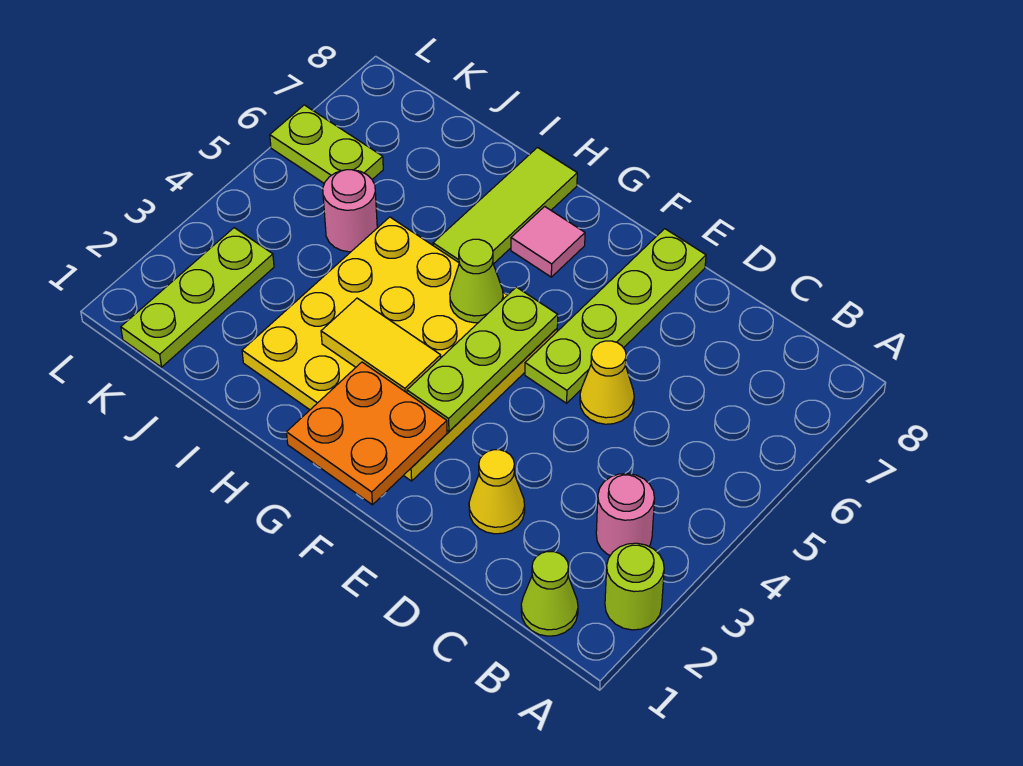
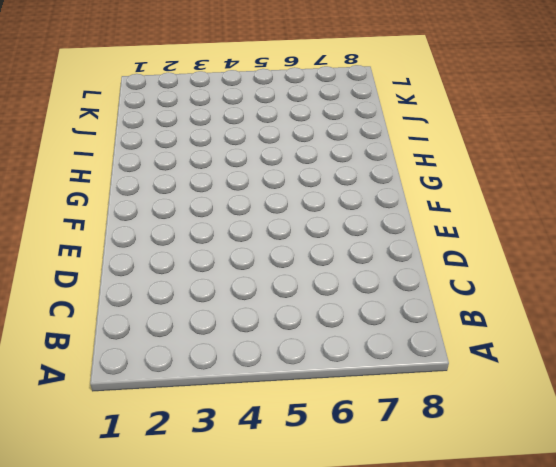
none -> lime 1x1 round brick [605,543,664,630]
none -> lime 1x1 cone [521,552,578,636]
none -> pink 1x1 round brick [596,474,655,555]

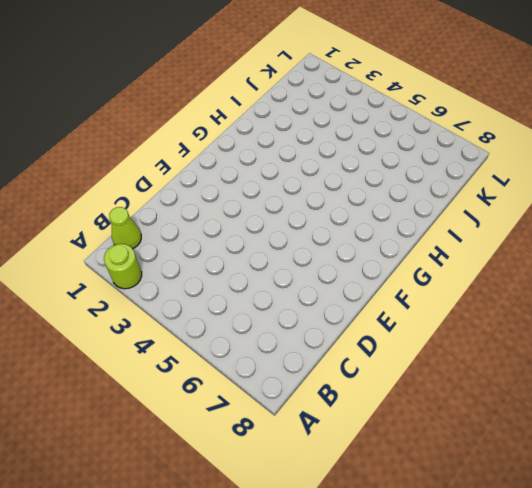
none -> pink 1x1 round brick [596,474,655,555]
none -> yellow 1x1 cone [469,450,525,534]
none -> yellow 1x1 cone [580,341,634,424]

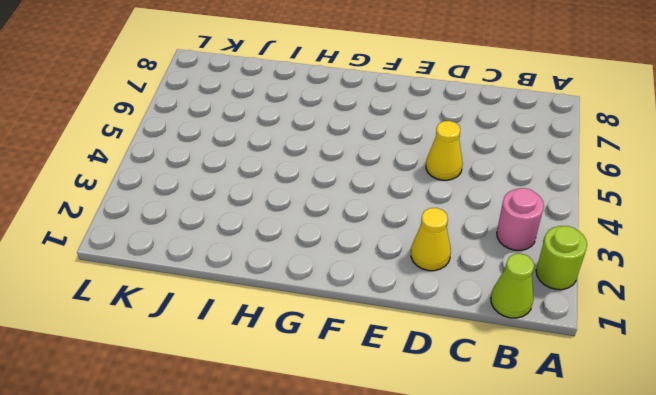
none -> lime 1x4 plate [525,229,706,403]
none -> yellow 4x4 plate [242,217,557,481]
none -> pink 1x1 tile [511,206,585,277]

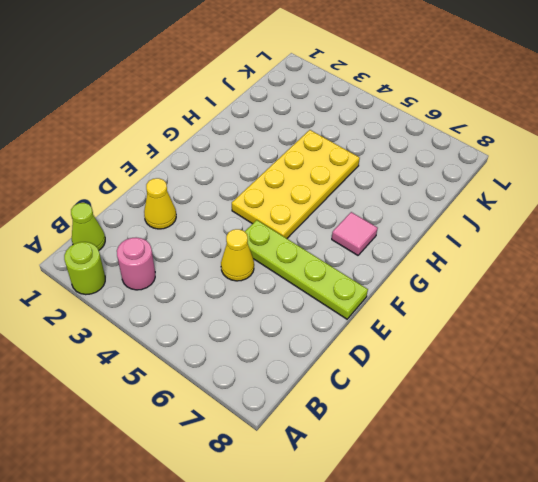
yellow 2x4 plate [232,130,360,238] -> yellow 4x4 plate [242,217,557,481]
none -> lime 1x3 tile [433,148,577,264]
none -> pink 1x1 round brick [323,170,377,252]
none -> lime 1x3 plate [121,228,274,367]

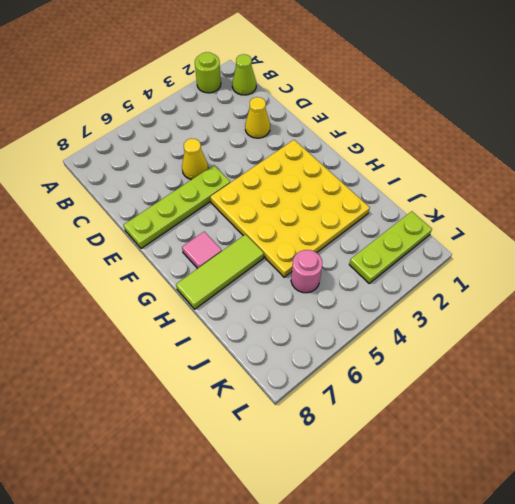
none -> pink 1x1 round brick [596,474,655,555]
none -> lime 1x2 plate [270,105,383,183]
none -> orange 2x2 plate [287,362,447,505]

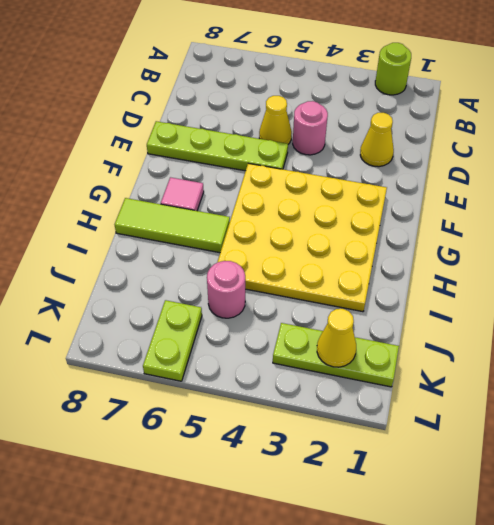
pink 1x1 round brick [293,101,328,155] -> pink 1x1 round brick moved to [596,474,655,555]
yellow 1x1 cone [317,309,356,367] -> none
none -> lime 1x1 cone [521,552,578,636]
none -> orange 2x2 plate [287,362,447,505]
none -> lime 1x3 plate [407,287,558,431]

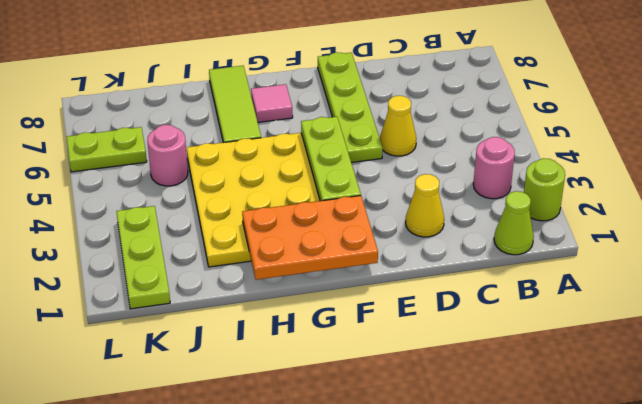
orange 2x3 plate [242,196,378,280] -> orange 2x2 plate [287,362,447,505]
none -> yellow 1x2 tile [321,298,441,393]
none -> lime 1x1 cone [450,239,503,323]

